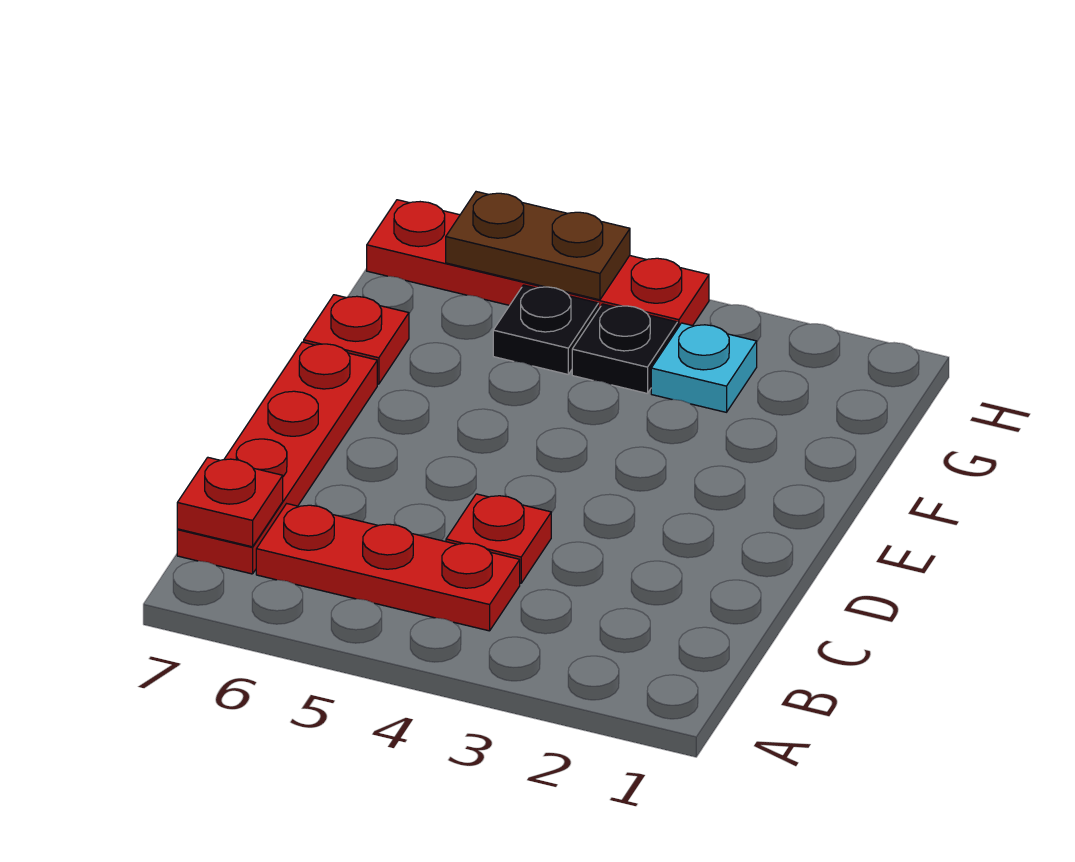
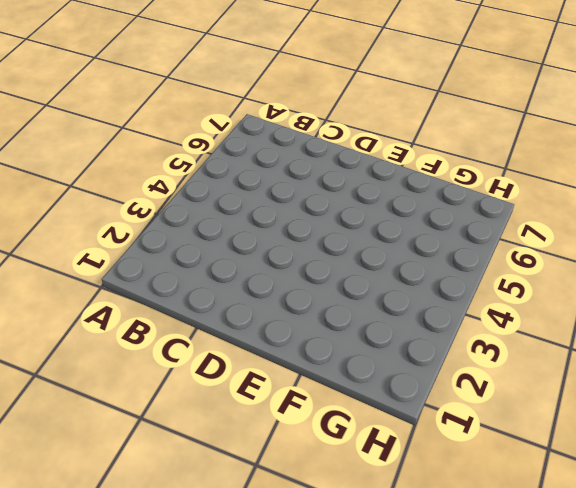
none -> red 1x3 plate [256,504,520,631]
none -> red 1x4 plate [177,342,377,574]

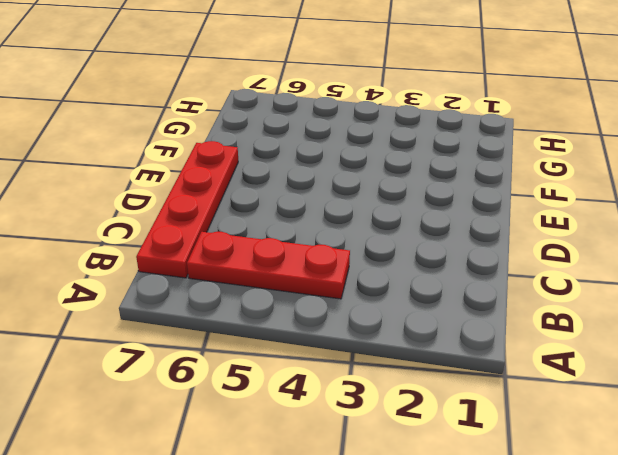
none -> red 1x1 plate [446,494,551,583]
none -> red 1x1 plate [304,295,409,384]

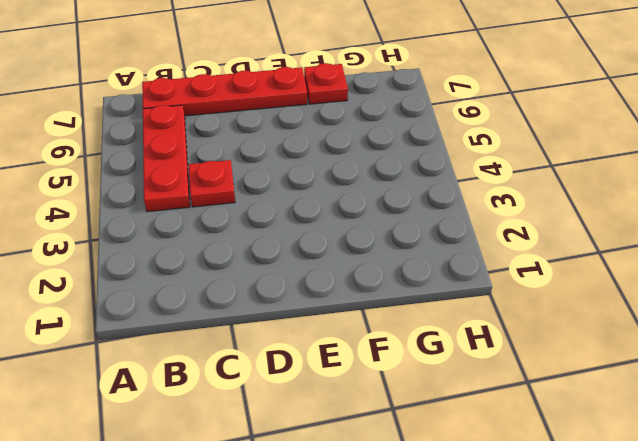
none -> cyan 1x1 plate [651,323,757,412]
none -> black 1x1 plate [572,304,678,393]

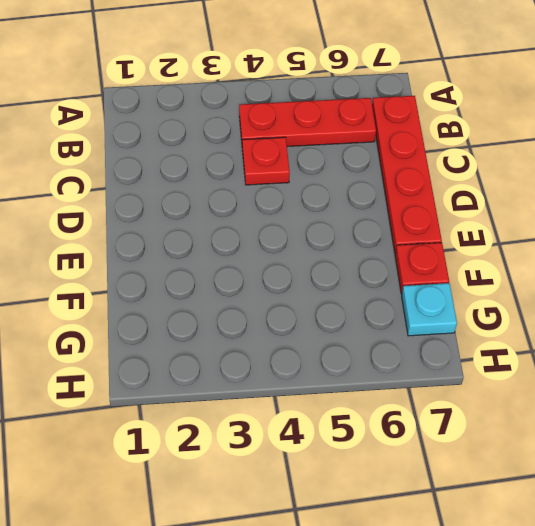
cyan 1x1 plate [402,283,457,336] -> cyan 1x1 plate moved to [651,323,757,412]
none -> black 1x1 plate [572,304,678,393]
none -> black 1x1 plate [493,285,599,374]

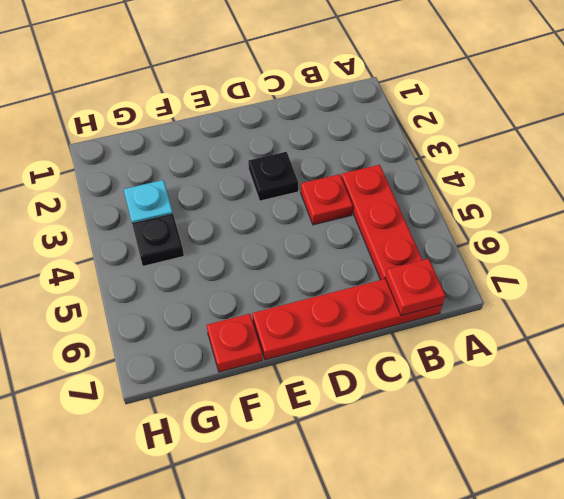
black 1x1 plate [248,152,298,201] -> black 1x1 plate moved to [493,285,599,374]
none -> red 1x4 plate [367,200,709,327]
none -> brown 1x2 plate [446,192,630,300]

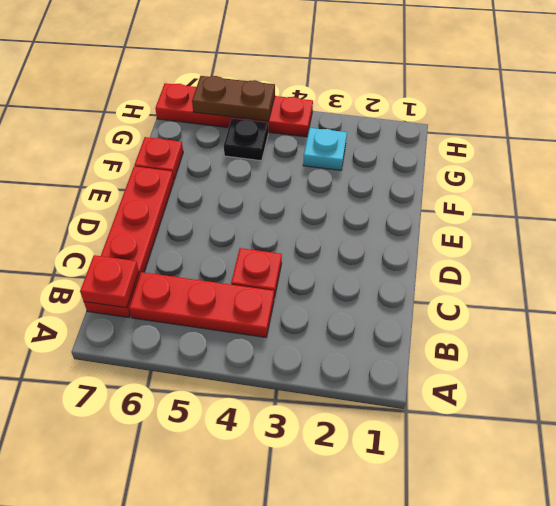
none -> black 1x1 plate [572,304,678,393]

